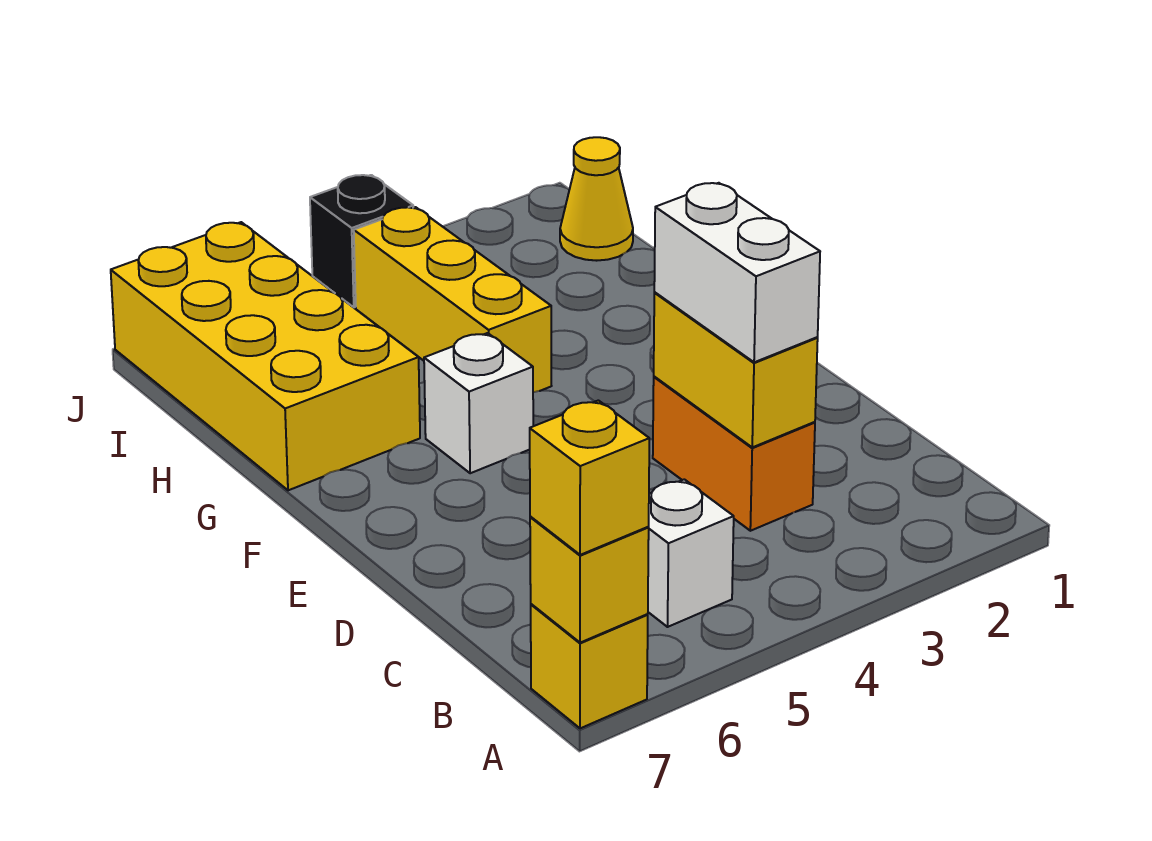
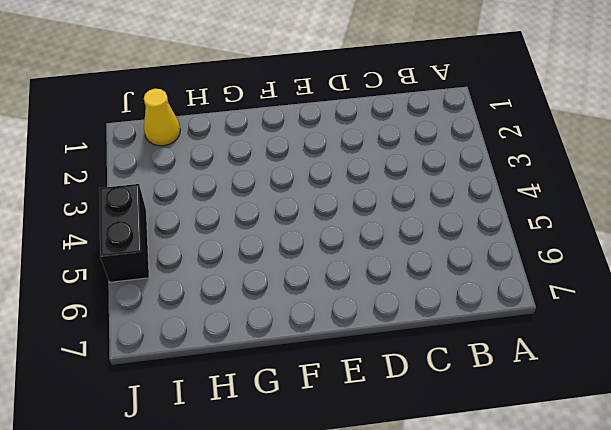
black 1x2 brick [99,184,149,282] -> black 1x1 brick [310,175,413,307]
none -> yellow 1x1 brick [531,604,648,728]
none -> white 1x1 brick [648,479,734,627]
none -> orange 1x2 brick [653,377,815,531]

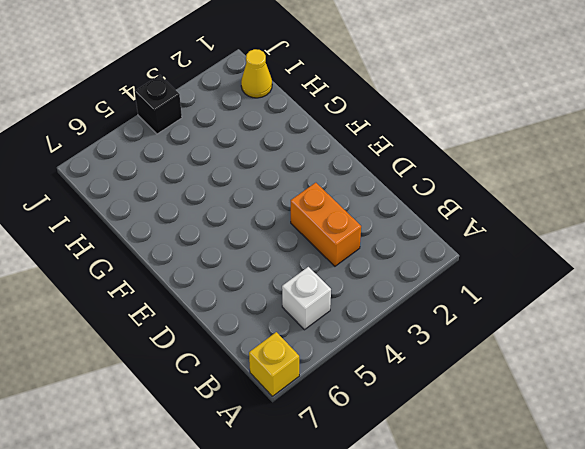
none -> white 1x1 brick [424,333,533,473]
none -> yellow 1x3 brick [354,207,551,392]
none -> yellow 2x4 brick [111,222,420,490]

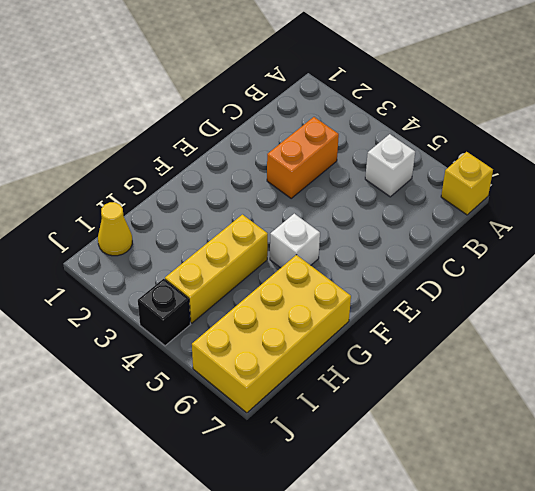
none -> yellow 1x1 brick [530,517,649,643]
none -> yellow 1x2 brick [654,293,818,447]
none -> yellow 1x1 brick [530,400,649,555]

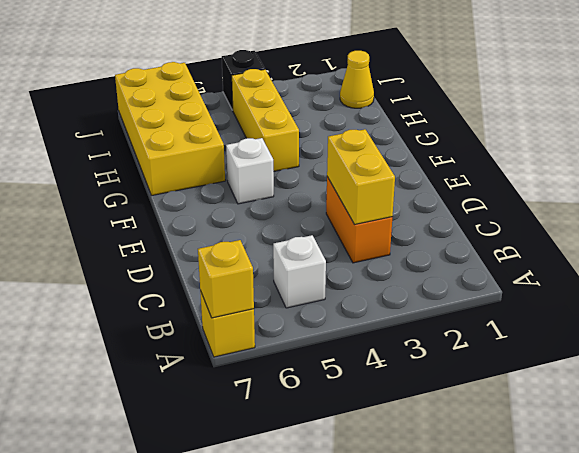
none -> yellow 1x1 brick [530,400,649,555]
none -> white 1x2 brick [654,183,820,362]

